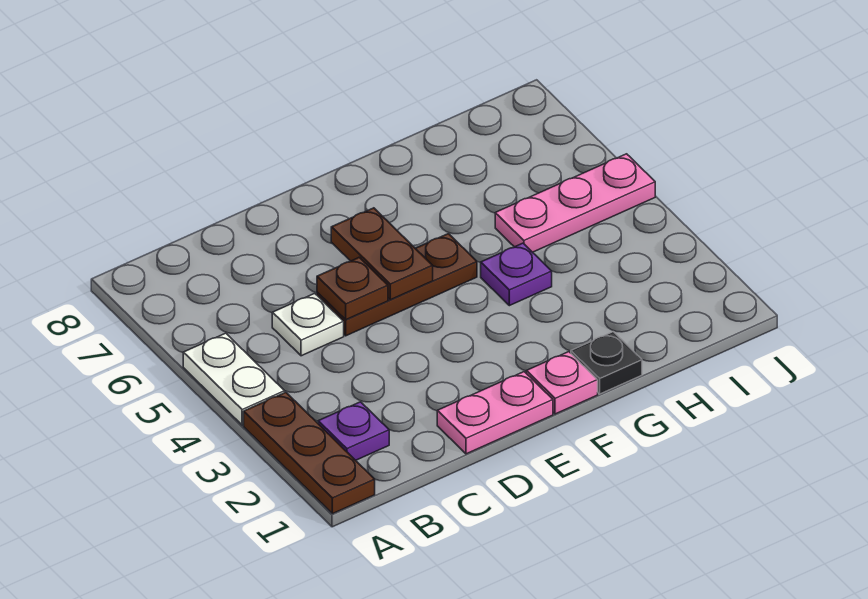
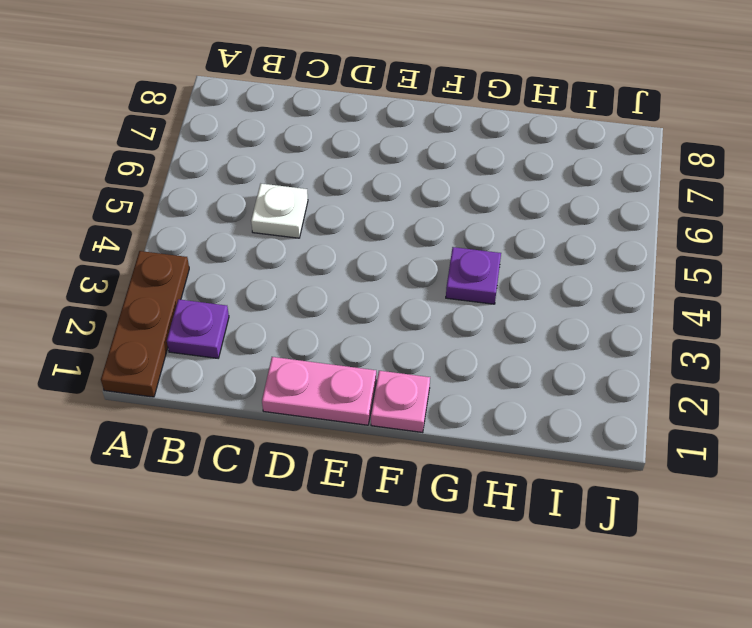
none -> white 1x2 plate [183,333,285,425]
none -> brown 1x3 plate [317,234,477,336]
none -> black 1x1 plate [571,332,642,394]

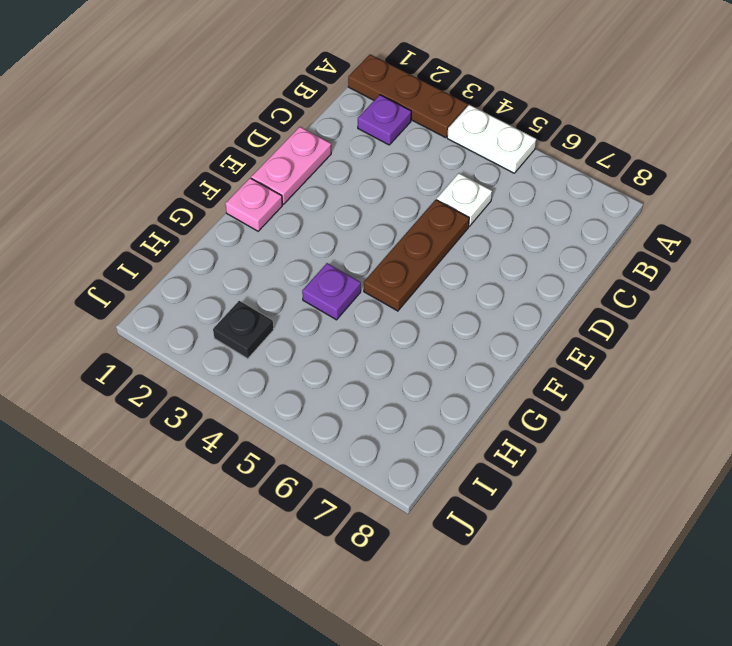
black 1x1 plate [213,301,274,359] -> black 1x1 plate moved to [571,332,642,394]
none -> pink 1x3 plate [495,154,655,252]
none -> brown 1x1 plate [317,257,388,320]
none -> brown 1x2 plate [331,208,433,300]

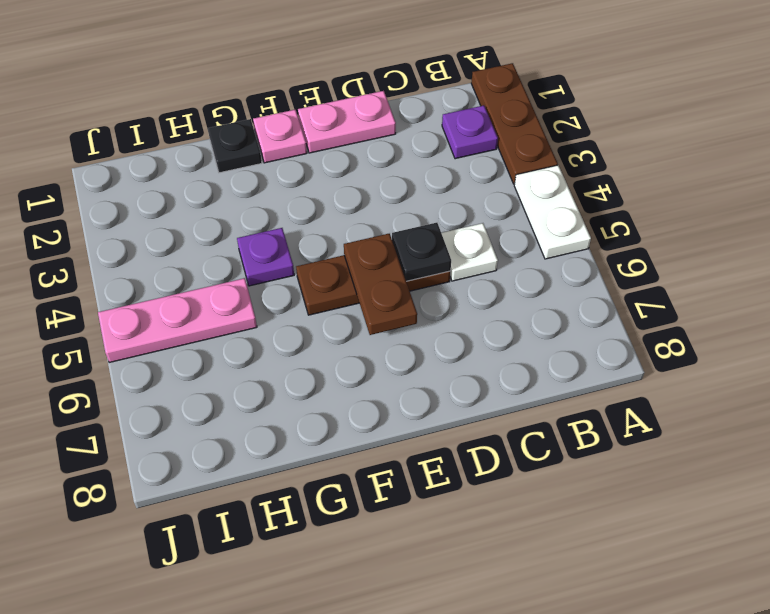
black 1x1 plate [392,223,451,282] -> brown 1x1 plate [317,257,388,320]

